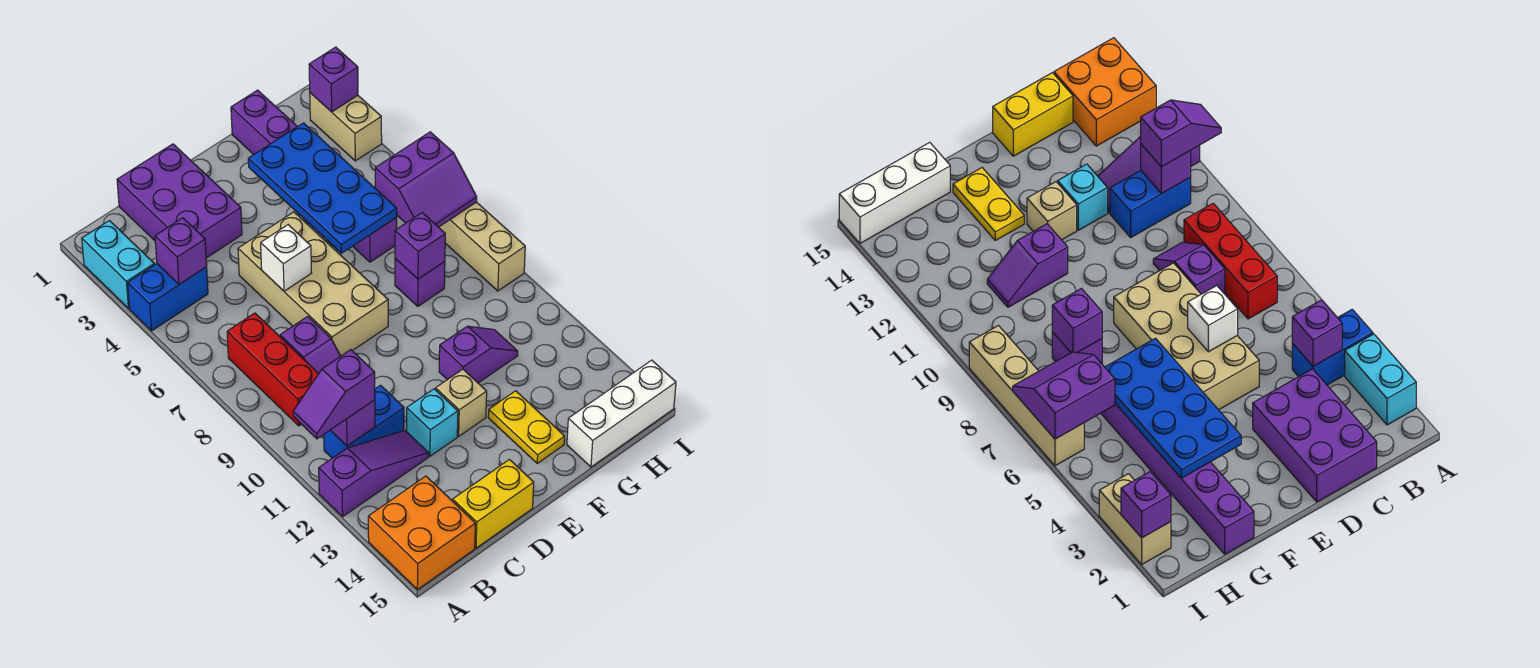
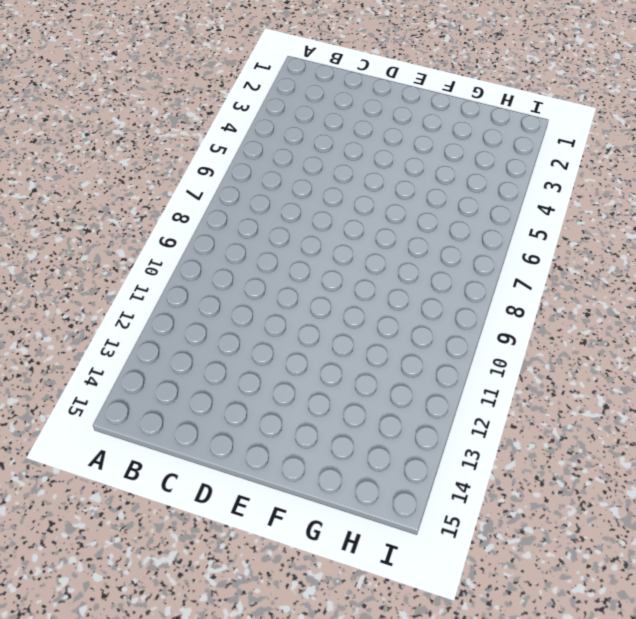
none -> cyan 1x2 brick [82,221,154,308]
none -> blue 1x2 brick [128,264,208,331]
none -> purple 1x3 slope [319,430,429,517]

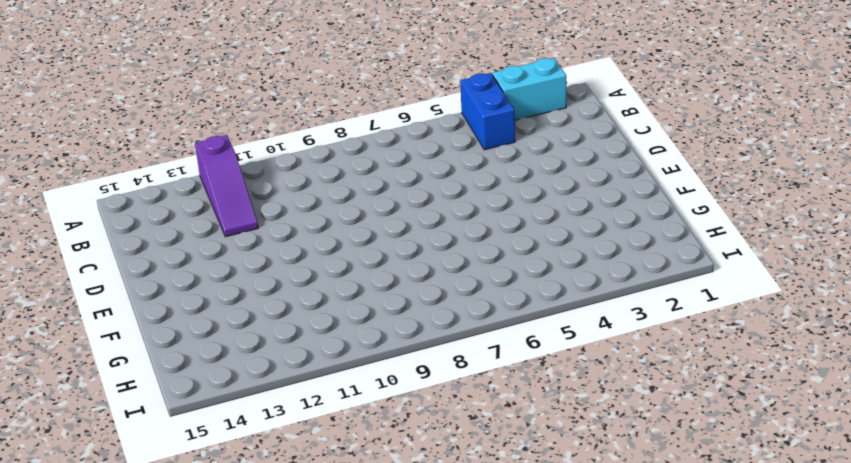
none -> orange 2x2 brick [368,476,475,590]
none -> red 1x3 brick [227,313,319,426]
none -> blue 1x2 brick [324,385,404,458]

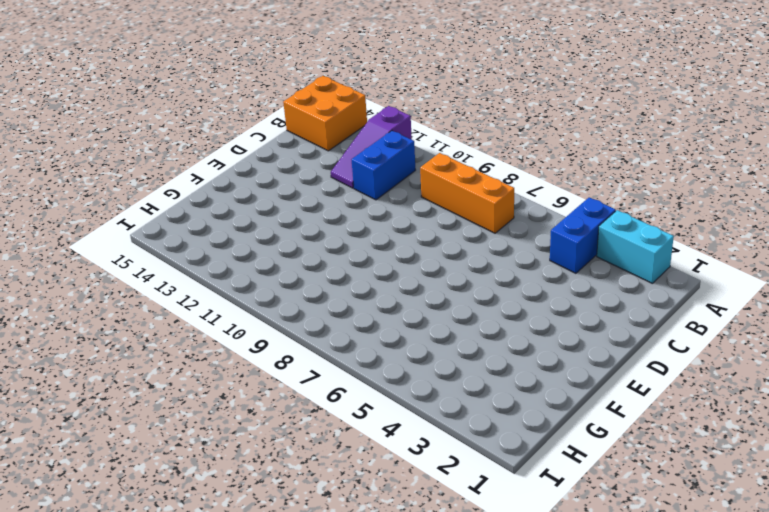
orange 1x3 brick [420,153,514,233] -> red 1x3 brick [227,313,319,426]
none -> purple 2x3 brick [117,144,242,258]
none -> purple 1x2 slope [280,316,341,373]
none -> yellow 1x2 brick [453,460,534,548]

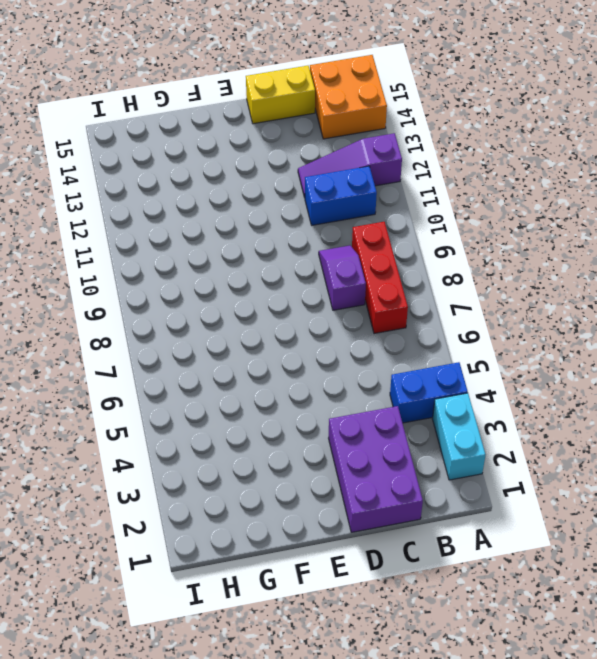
none -> tan 2x4 brick [238,212,388,356]
none -> cyan 1x1 brick [407,389,458,456]
none -> tan 1x1 brick [436,369,487,436]

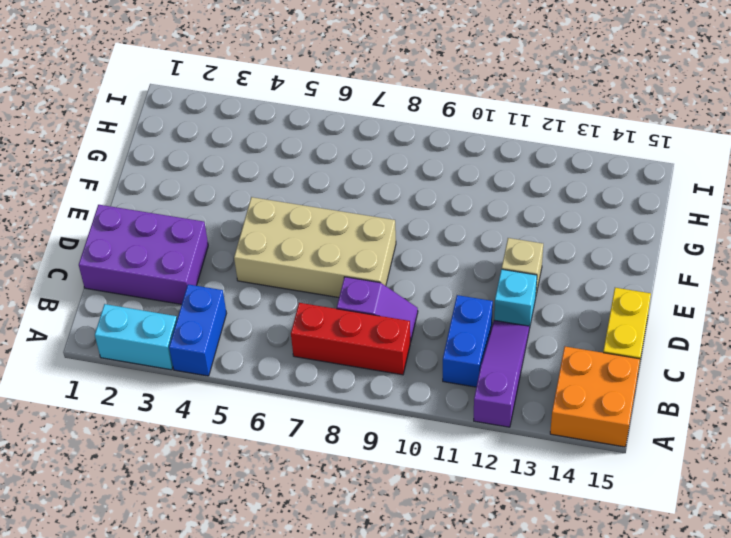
none -> purple 1x2 slope [439,326,518,383]
none -> yellow 1x2 plate [488,391,565,463]
none -> purple 1x6 brick [231,90,397,262]

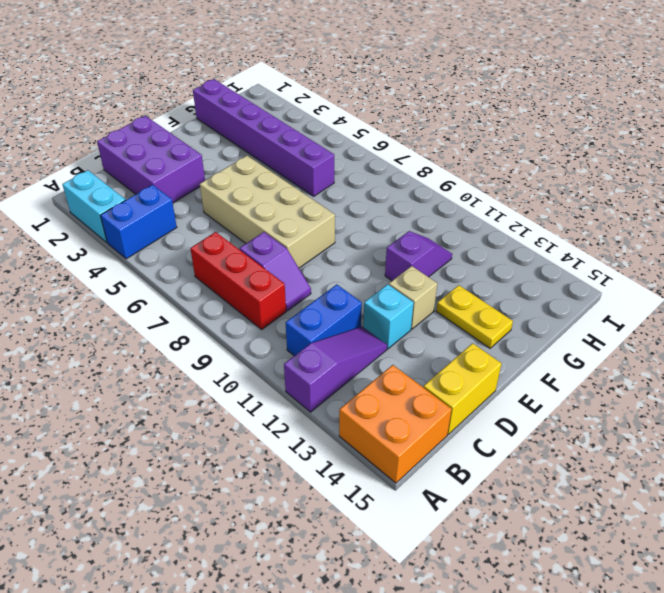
none -> purple 1x1 brick [395,259,445,306]
none -> white 1x3 brick [567,360,676,467]
none -> tan 1x2 brick [310,93,382,161]

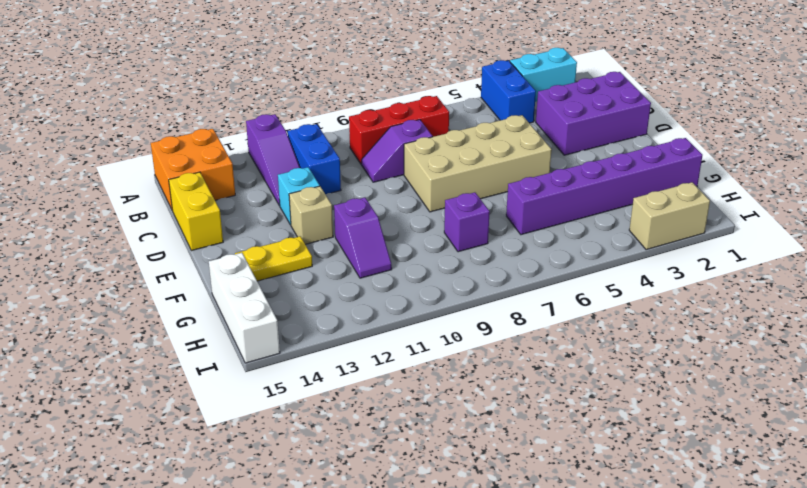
none -> tan 1x4 brick [439,202,525,291]
none -> purple 1x1 brick [155,218,207,284]
none -> purple 1x1 brick [331,400,375,446]

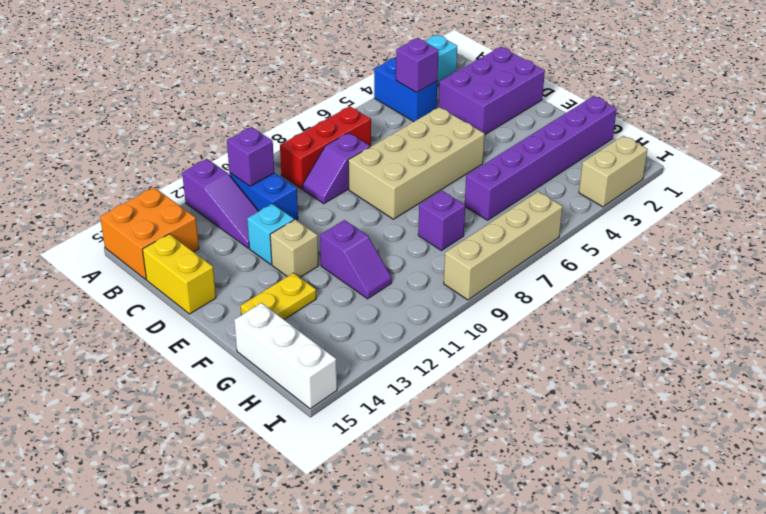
none -> white 1x1 brick [261,225,312,291]
none -> blue 2x4 plate [248,123,397,253]
none -> purple 1x1 brick [395,213,445,279]

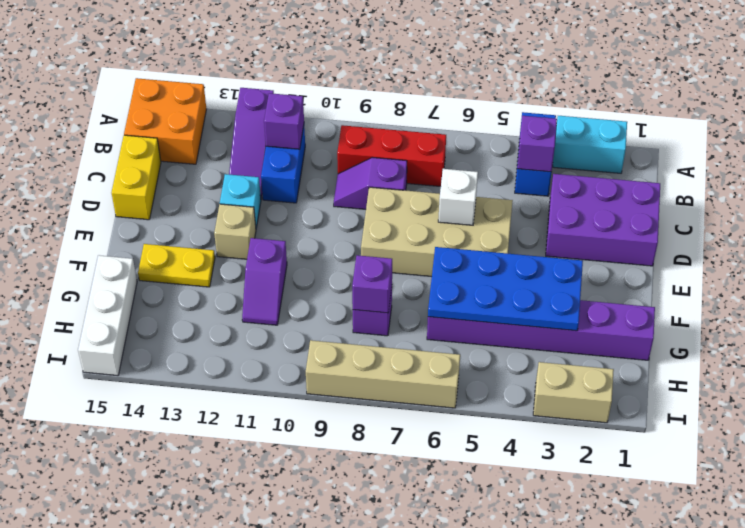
none -> purple 2x2 slope [375,132,477,227]
none -> purple 1x1 brick [309,47,358,112]
none -> purple 1x2 slope [293,350,375,439]

